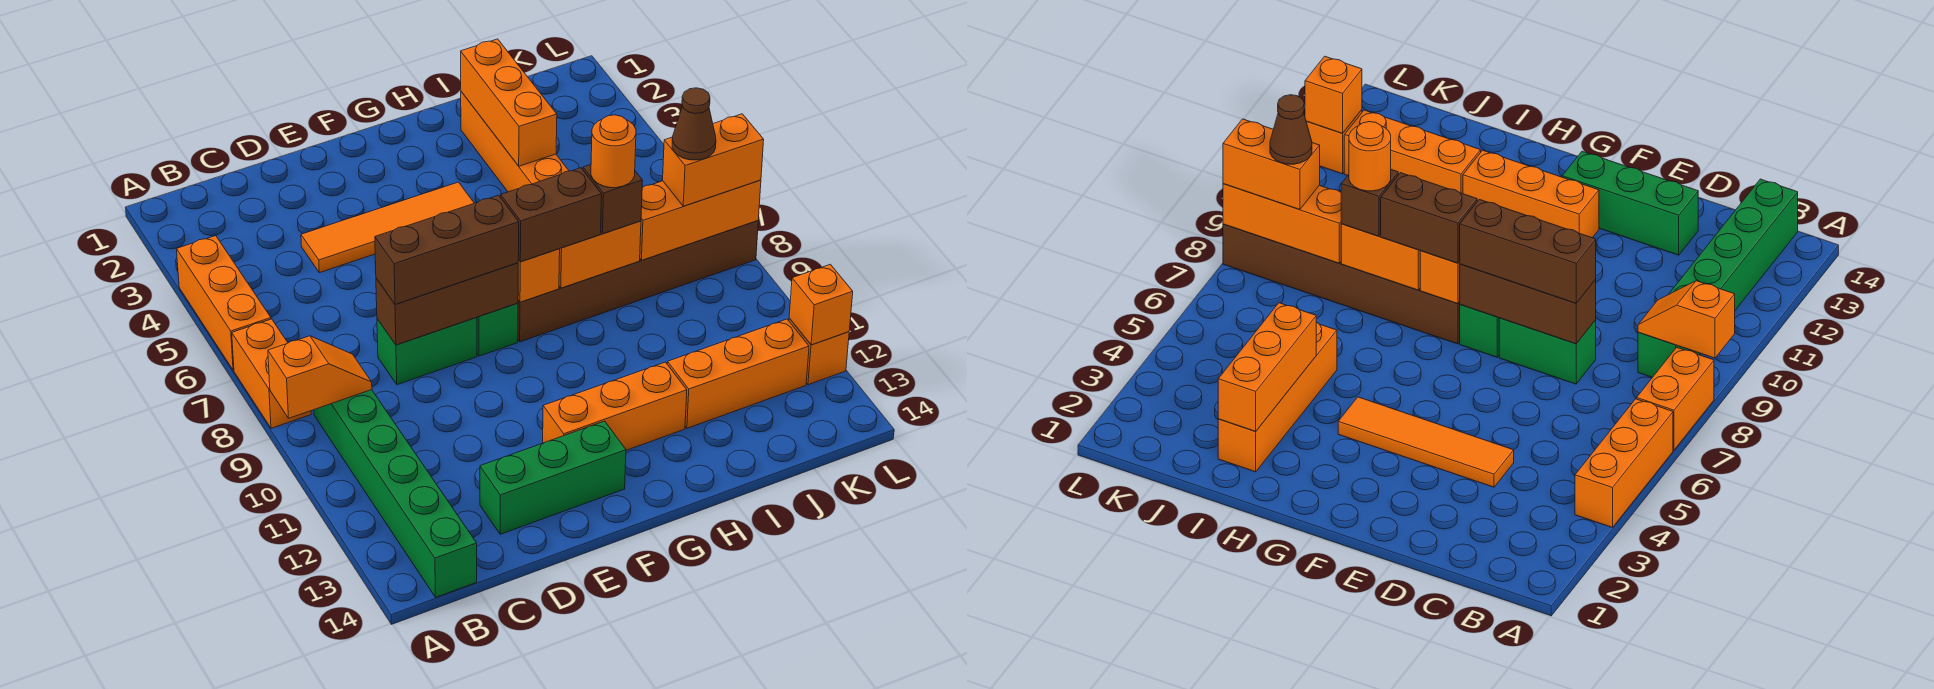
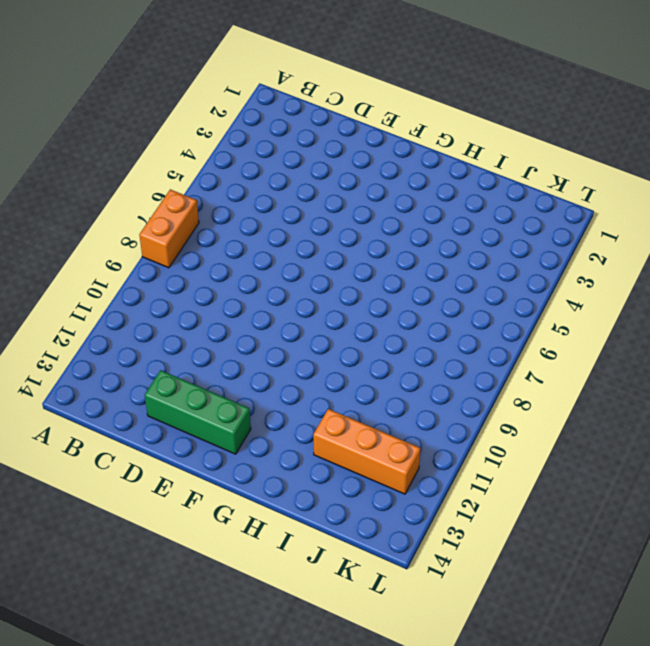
none -> orange 1x3 brick [177,236,271,370]
none -> green 1x6 brick [314,390,477,597]
none -> orange 1x4 tile [301,182,474,273]

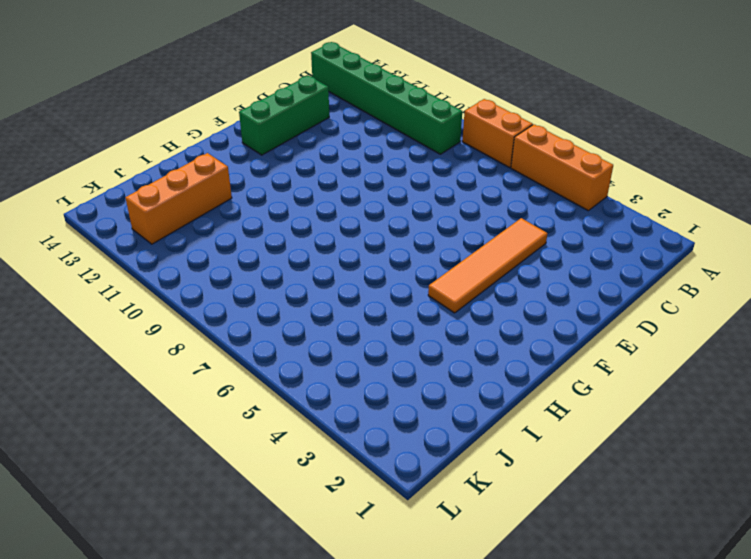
none -> green 1x2 brick [377,317,477,385]
none -> green 1x1 brick [477,303,518,356]
none -> orange 1x3 brick [543,362,687,450]

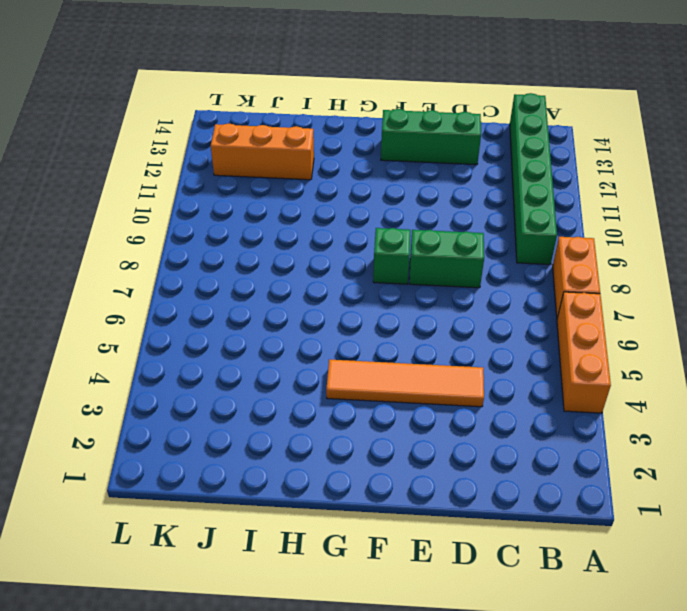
none -> orange 1x3 brick [543,362,687,450]
none -> brown 1x6 brick [518,221,758,342]
none -> orange 1x4 brick [461,92,569,192]

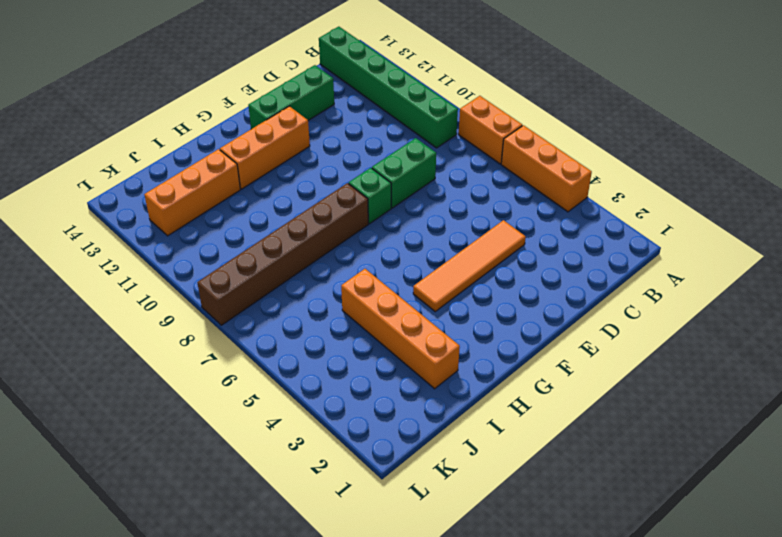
none -> orange 1x1 brick [789,319,849,385]
none -> orange 1x2 slope [268,336,372,418]
none -> brown 1x3 brick [376,263,518,345]

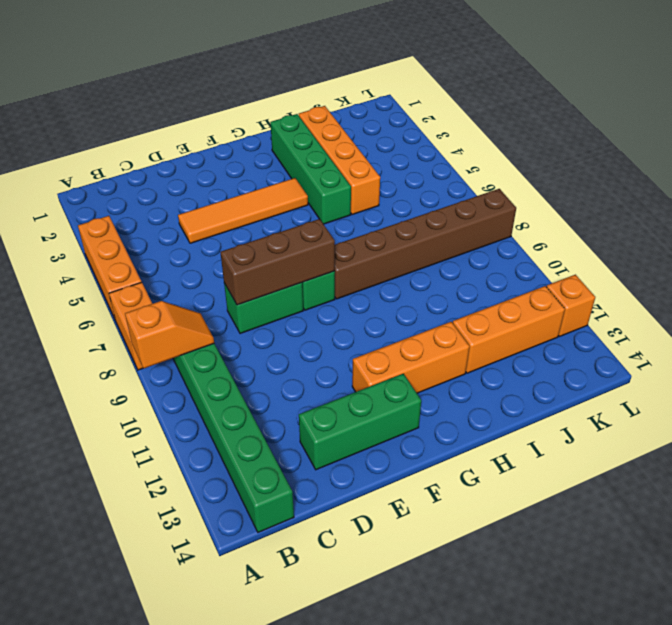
green 1x4 brick [270,114,351,224] -> none
none -> orange 1x1 brick [518,249,560,302]
none -> orange 1x2 brick [559,221,641,288]
none -> orange 1x3 brick [461,39,557,166]

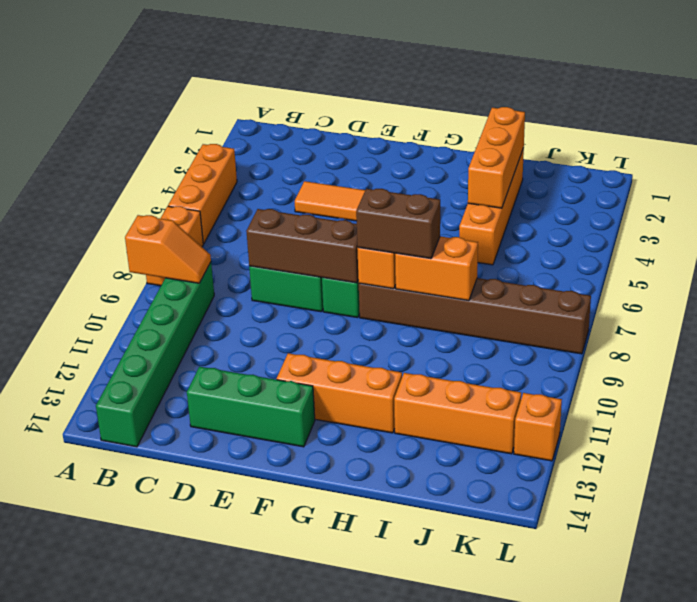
none -> orange 1x3 brick [640,180,761,260]
none -> orange 1x1 brick [789,264,853,345]
none -> brown 1x3 brick [375,195,519,304]

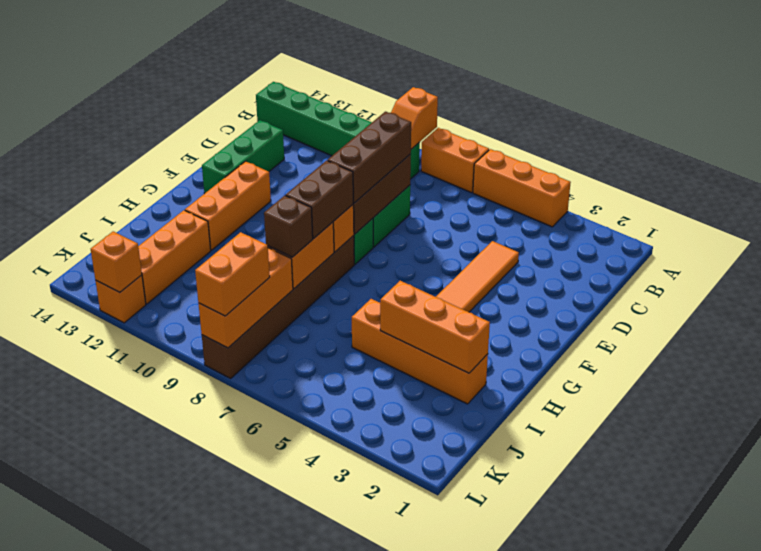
none -> orange 1x1 round brick [591,115,636,188]
none -> brown 1x1 cone [672,88,716,160]

